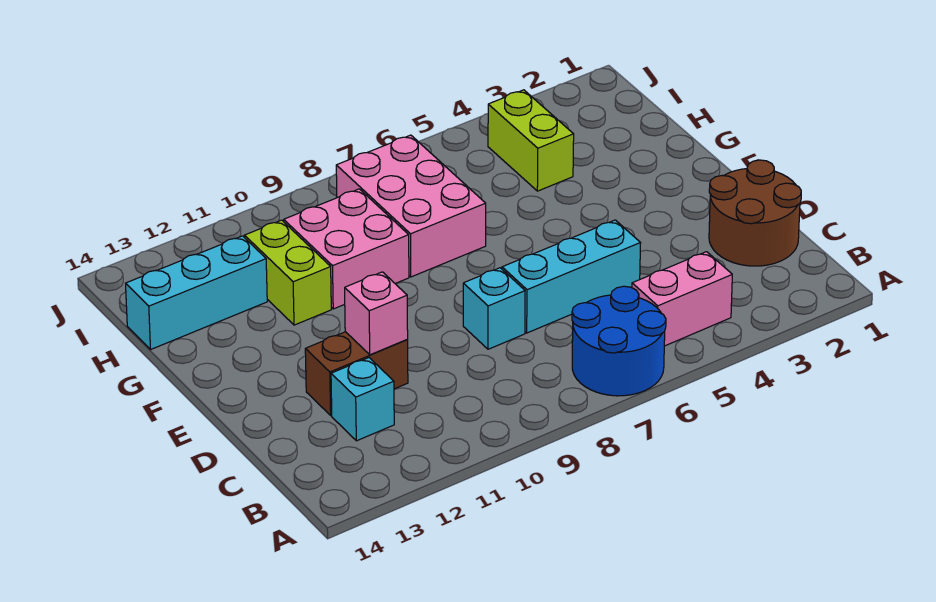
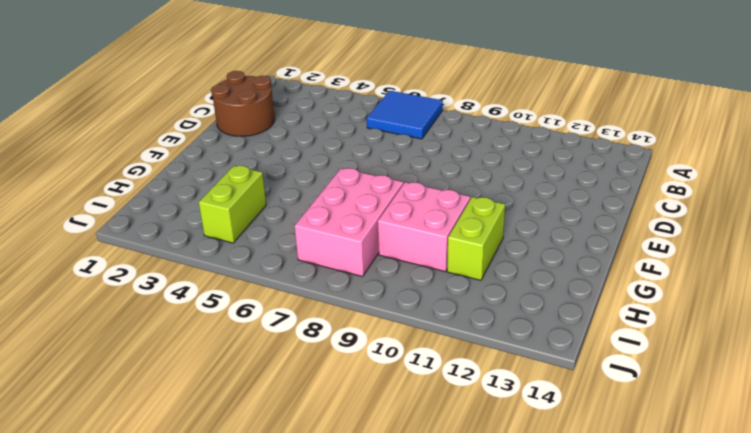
blue 2x2 tile [367,91,443,139] -> blue 2x2 round brick [572,286,666,396]
none -> pink 1x2 brick [632,252,732,346]
none -> cyan 1x1 brick [331,358,394,441]
none -> cyan 1x3 brick [502,220,641,333]

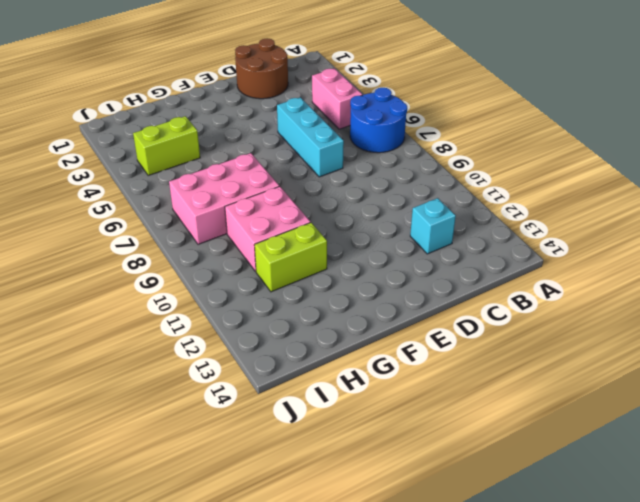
none -> cyan 1x1 brick [463,268,525,349]
none -> brown 1x2 brick [305,332,408,415]
none -> cyan 1x3 brick [126,236,267,349]

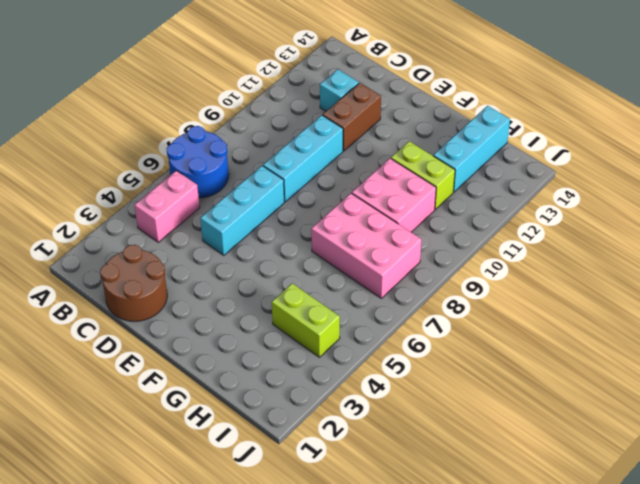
cyan 1x3 brick [263,115,343,202] -> cyan 1x1 brick [463,268,525,349]
none -> pink 1x1 brick [345,272,408,355]

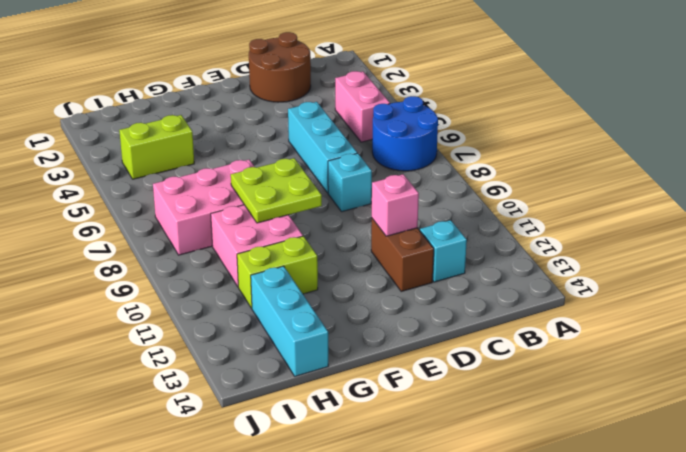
lime 2x2 plate [231,158,322,223] -> none

